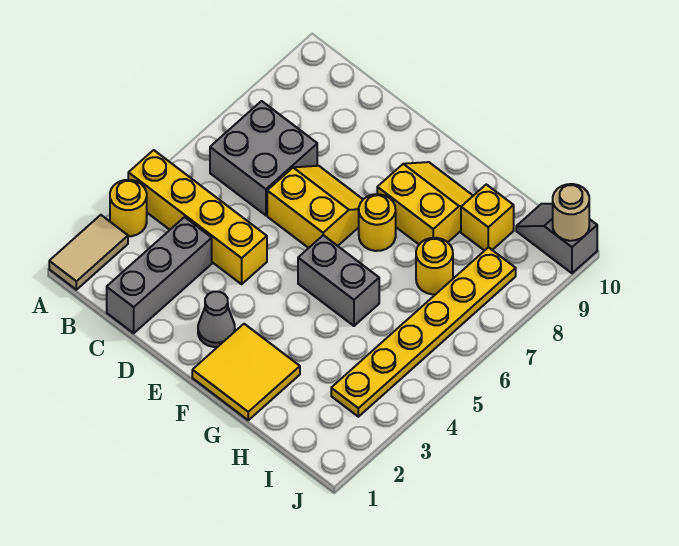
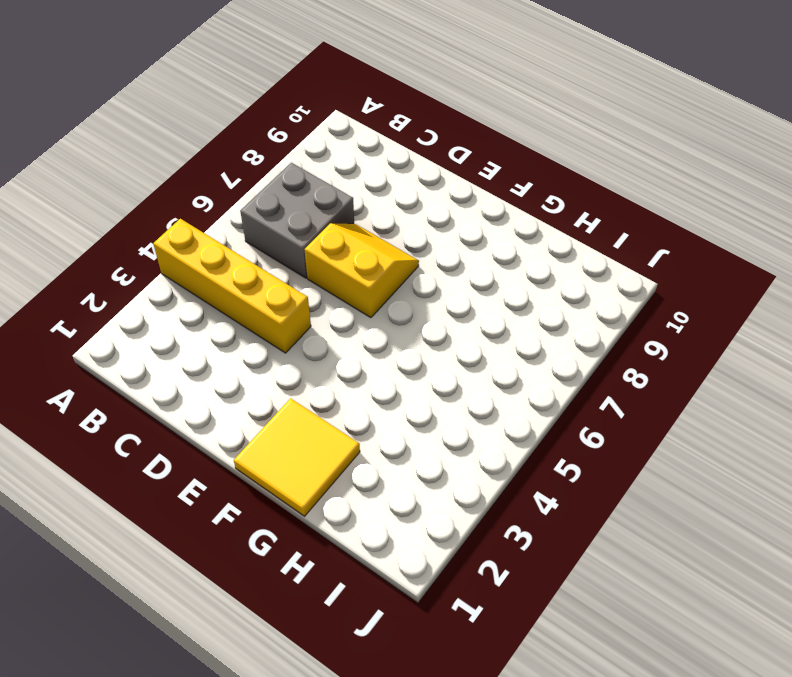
none -> tan 1x2 tile [49,215,128,290]
none -> yellow 1x1 round brick [110,180,147,236]
none -> grey 1x3 brick [107,217,212,333]

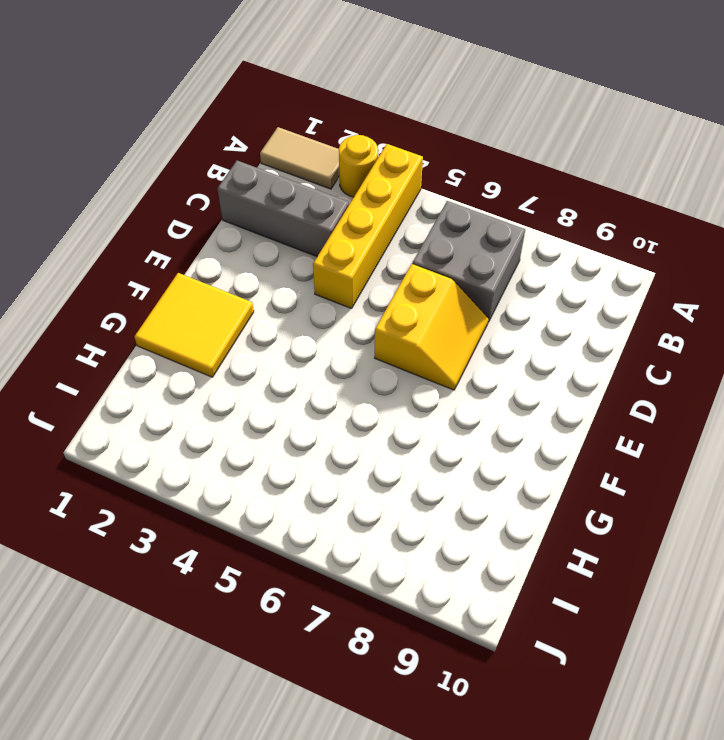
none -> grey 1x1 cone [198,292,235,347]
none -> grey 1x2 brick [298,235,379,326]
none -> yellow 1x1 round brick [359,194,396,251]

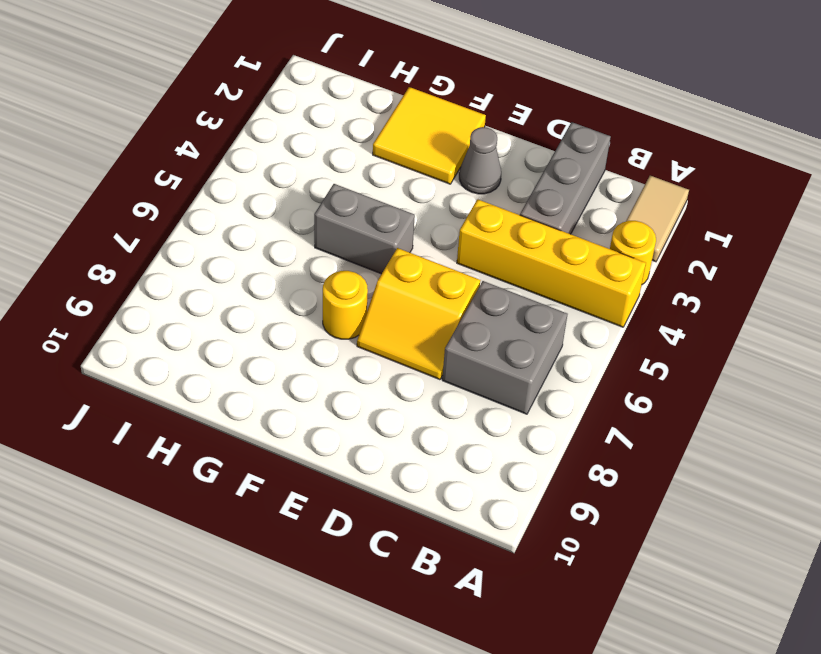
none -> yellow 2x2 slope [377,162,473,244]
none -> yellow 1x1 round brick [416,238,453,294]
none -> yellow 1x1 brick [461,184,514,251]

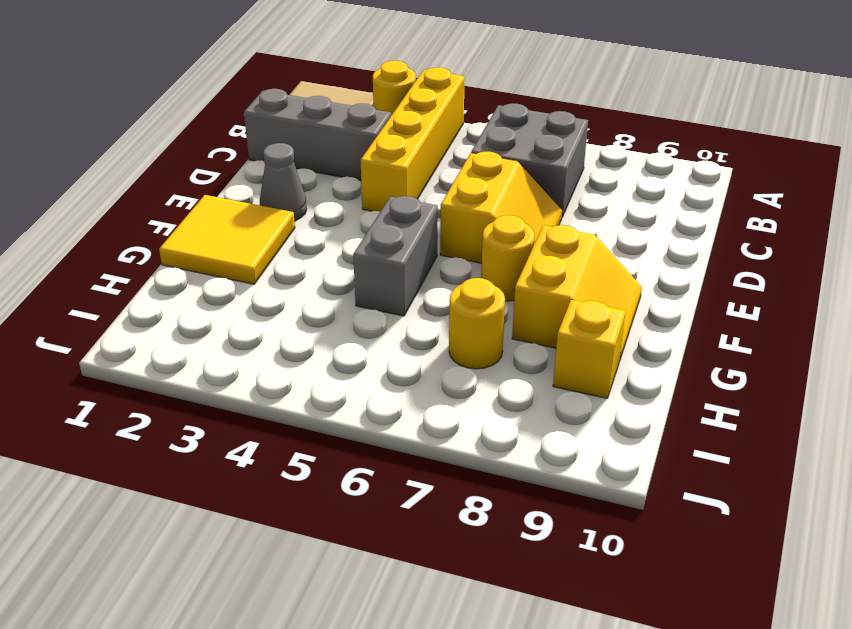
none -> yellow 1x6 plate [331,247,516,417]
none -> grey 1x2 slope [516,204,597,273]
none -> tan 1x1 round brick [553,184,589,241]

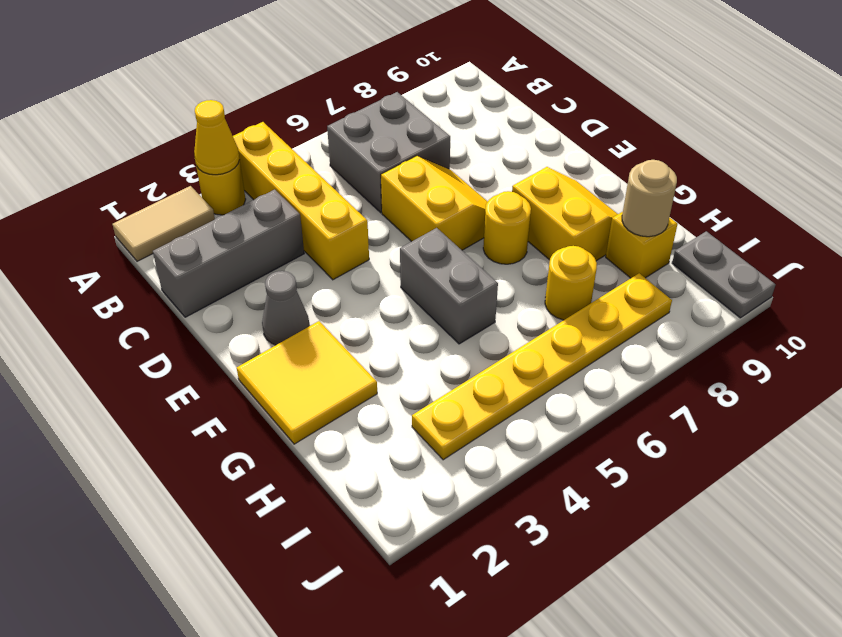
yellow 1x1 cone [194,100,240,175] -> none
tan 1x1 round brick [622,160,677,237] -> tan 1x1 round brick moved to [553,184,589,241]
grey 1x2 plate [672,231,775,318] -> grey 1x2 slope [516,204,597,273]

